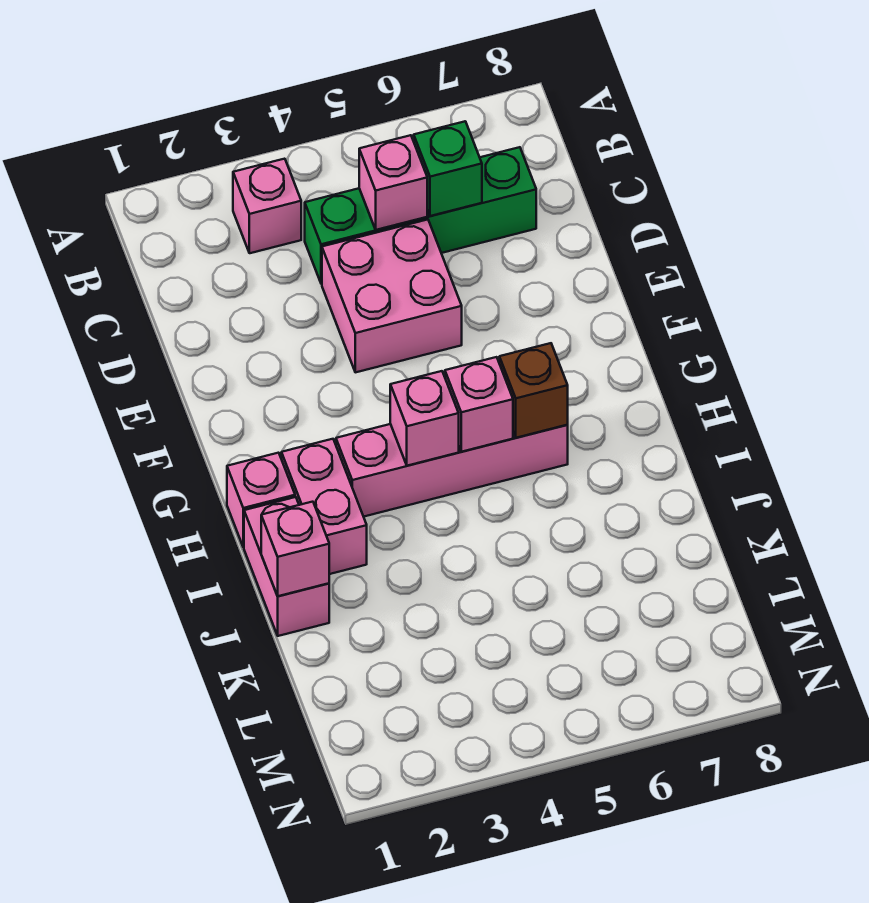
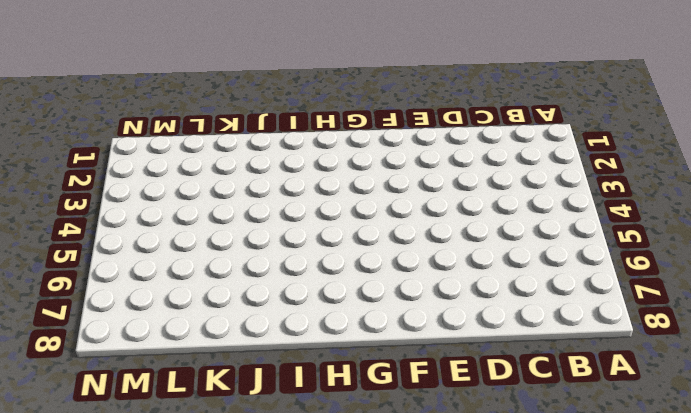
none -> pink 1x1 brick [233,159,301,253]
none -> green 1x4 brick [305,147,536,284]
none -> pink 2x2 brick [322,220,462,372]

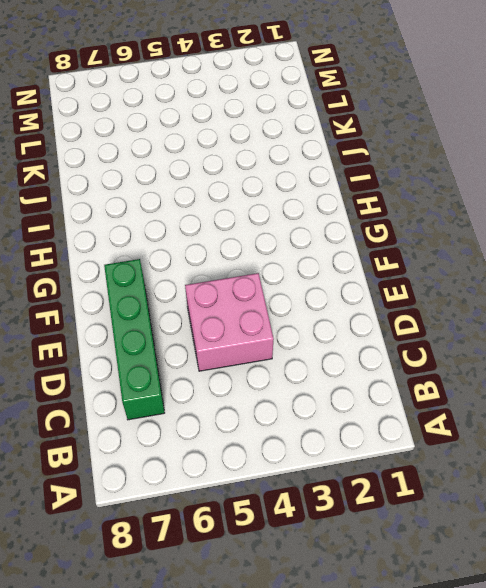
green 1x4 brick [104,259,165,420] -> green 1x4 brick turned to [305,147,536,284]
none -> pink 1x1 brick [233,159,301,253]
none -> pink 1x1 brick [227,453,295,547]
none -> pink 1x2 brick [281,439,367,574]

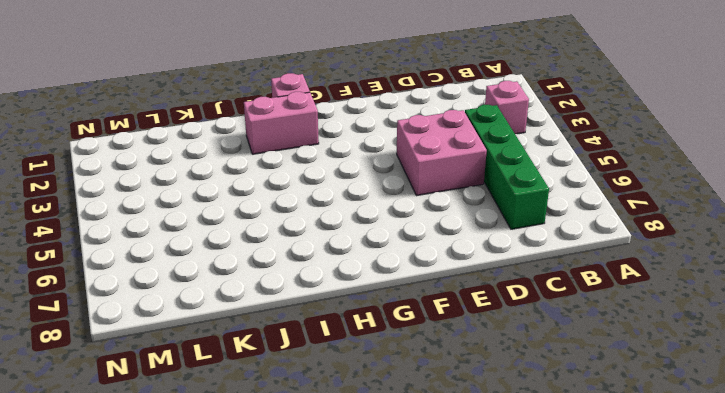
none -> pink 1x4 brick [336,424,568,517]
none -> pink 1x2 brick [244,497,329,636]
none -> pink 1x1 brick [359,135,427,230]

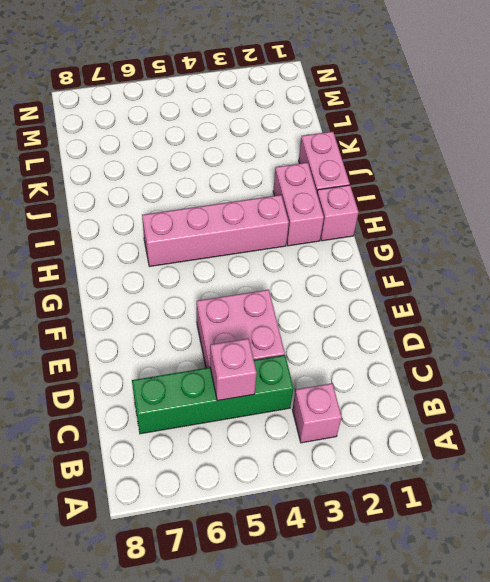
none -> green 1x1 brick [414,121,482,216]
none -> pink 1x1 brick [390,371,459,466]
none -> pink 1x1 brick [445,357,513,452]

